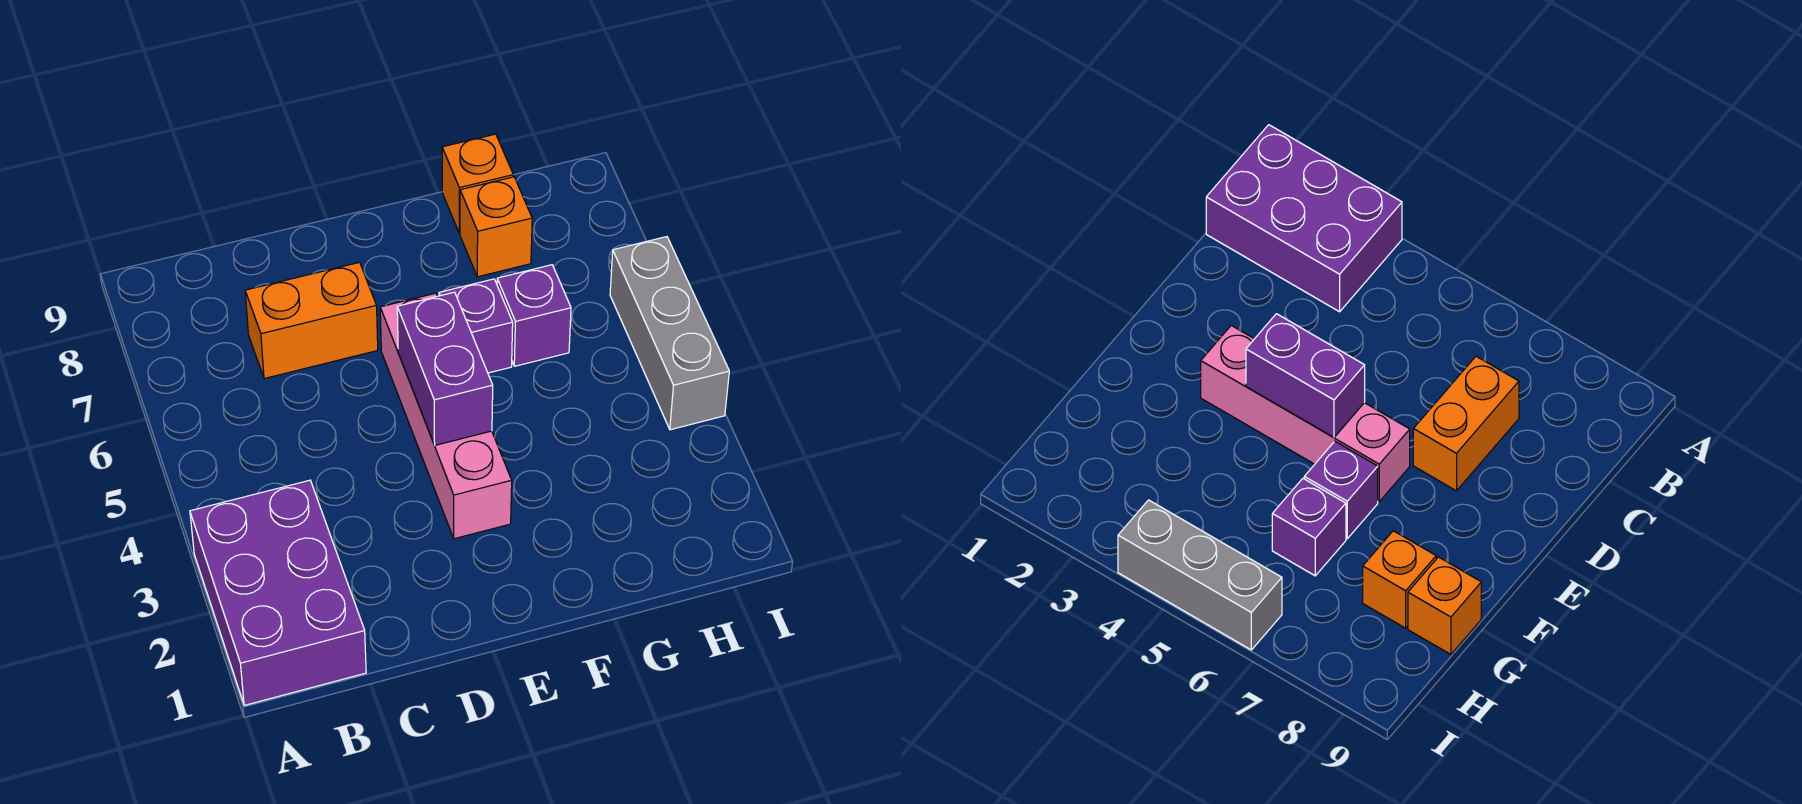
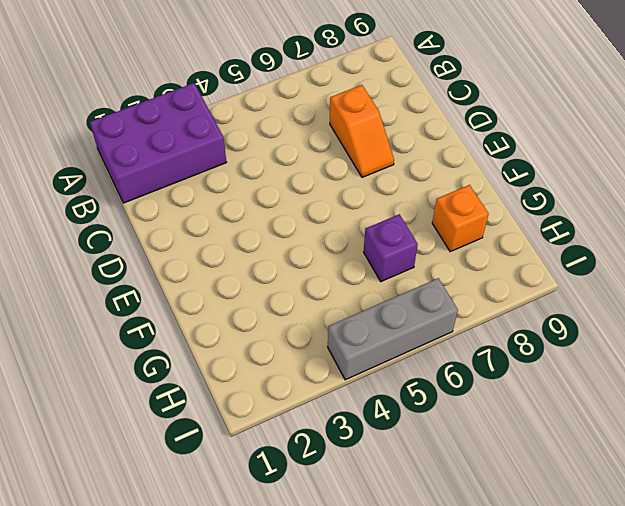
orange 1x2 slope [330,85,394,177] -> orange 1x2 brick [245,262,378,379]
none -> pink 1x4 brick [380,293,512,539]
none -> purple 1x1 brick [439,279,513,373]

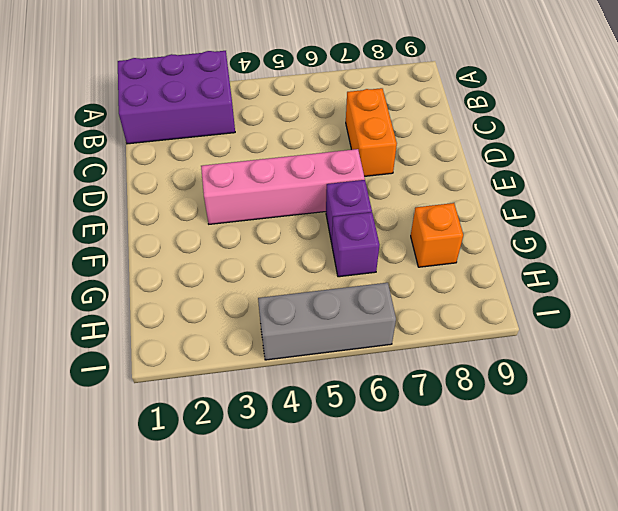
none -> orange 1x1 brick [442,134,513,233]
none -> purple 1x2 brick [397,292,493,445]

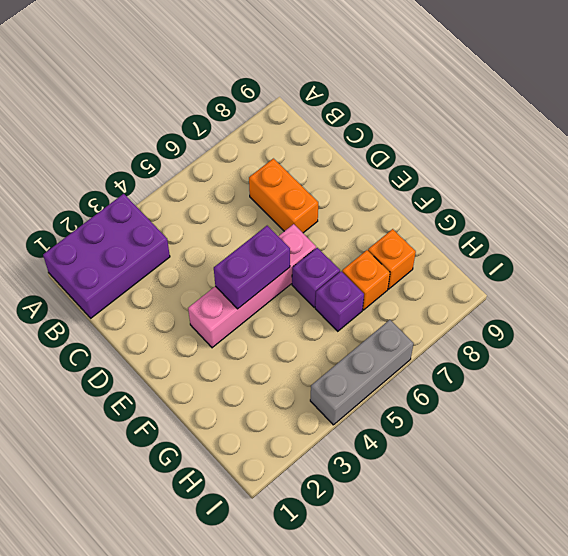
orange 1x1 brick [342,250,390,310] -> orange 1x1 brick moved to [442,134,513,233]

